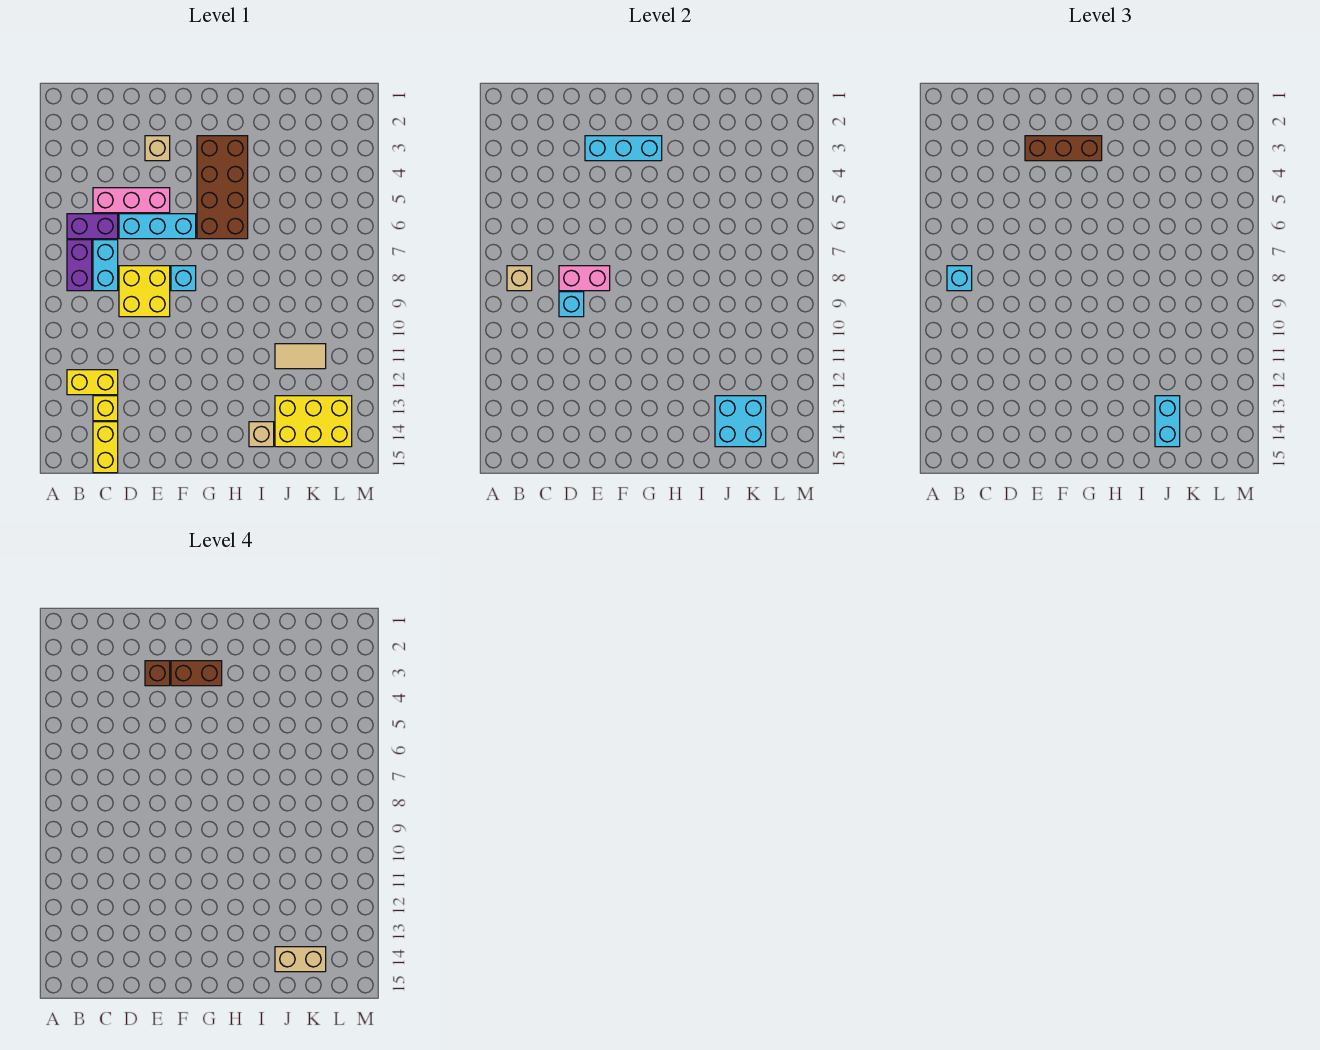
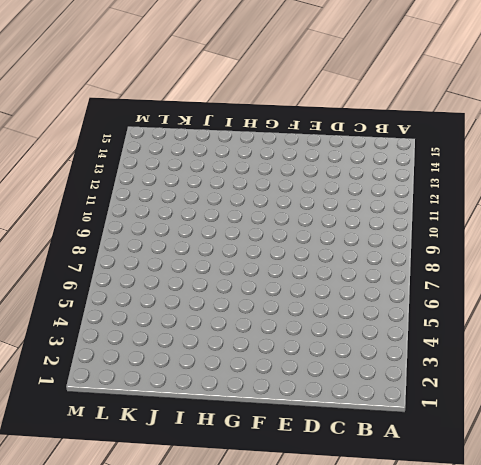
none -> purple 1x2 brick [67,214,118,239]
none -> purple 1x2 brick [67,240,92,291]
none -> yellow 1x2 brick [67,370,118,395]

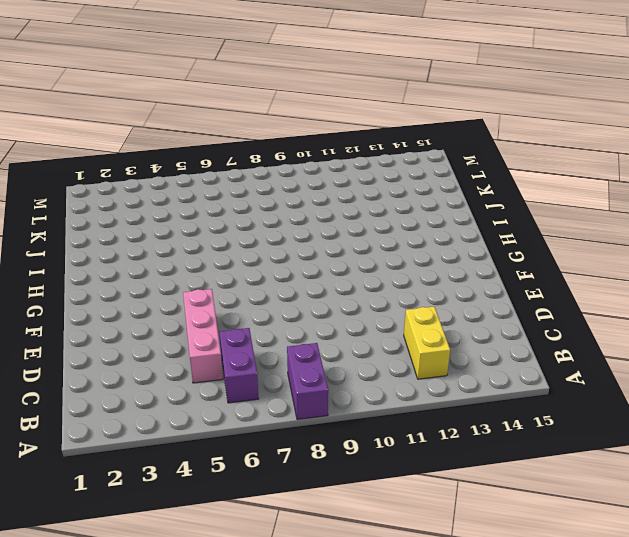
purple 1x2 brick [287,343,328,420] -> purple 1x2 brick turned to [67,240,92,291]
none -> cyan 1x2 brick [93,240,118,291]
none -> yellow 1x1 brick [93,396,118,421]
none -> yellow 1x2 brick [93,422,118,473]

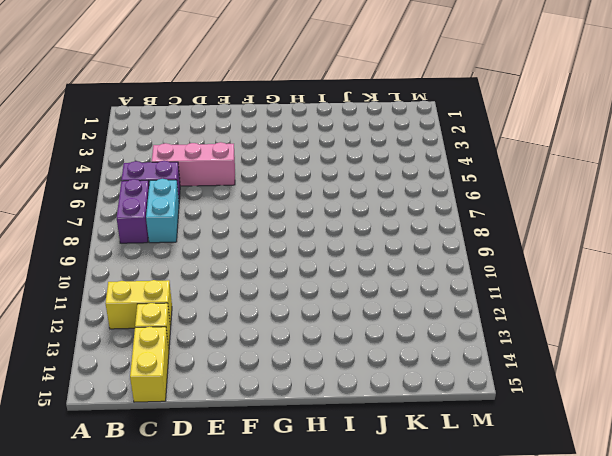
none -> cyan 1x3 brick [119,214,196,239]
none -> yellow 2x2 brick [119,266,170,317]
none -> tan 1x1 brick [145,136,170,161]

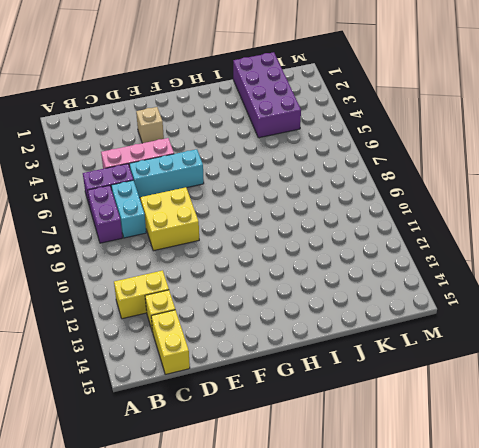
purple 2x4 brick [233,52,301,138] -> none
none -> cyan 1x1 brick [171,266,196,291]
none -> brown 2x4 brick [197,136,248,239]
none -> tan 1x1 brick [249,422,274,447]

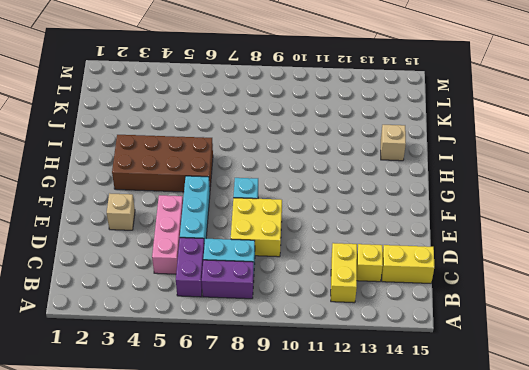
none -> tan 1x2 tile [275,344,326,369]
none -> yellow 2x3 brick [275,396,352,447]
none -> tan 1x1 brick [507,266,532,291]

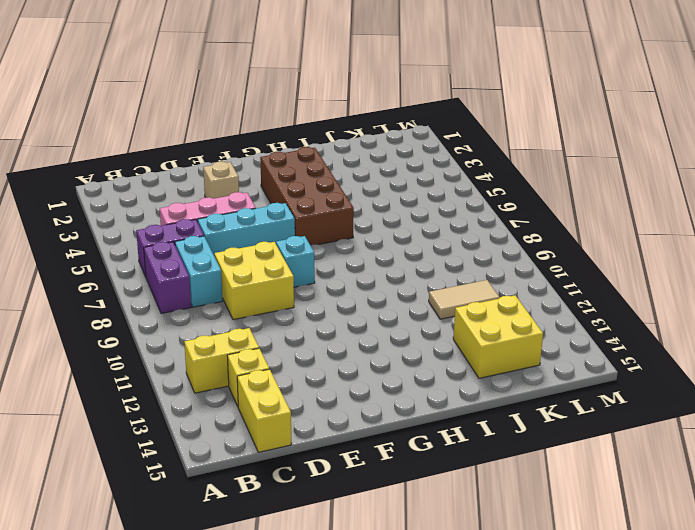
yellow 2x2 brick [453,295,543,378] -> yellow 2x3 brick [275,396,352,447]
none -> tan 1x1 brick [249,422,274,447]
none -> tan 1x1 brick [507,266,532,291]
none -> pink 1x2 brick [559,266,610,291]

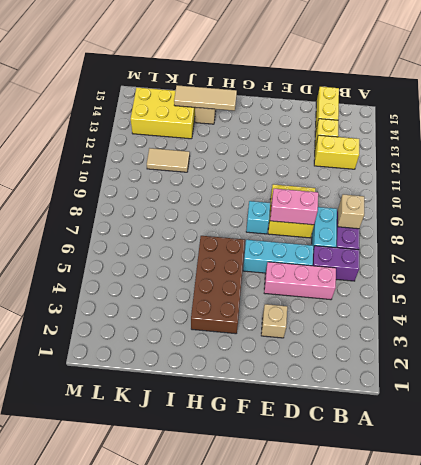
tan 1x3 tile [174,85,237,111] -> cyan 2x2 brick [715,396,766,447]
none -> cyan 1x1 brick [559,292,584,317]
none -> cyan 1x3 brick [585,136,662,161]
none -> cyan 1x1 brick [947,266,972,291]

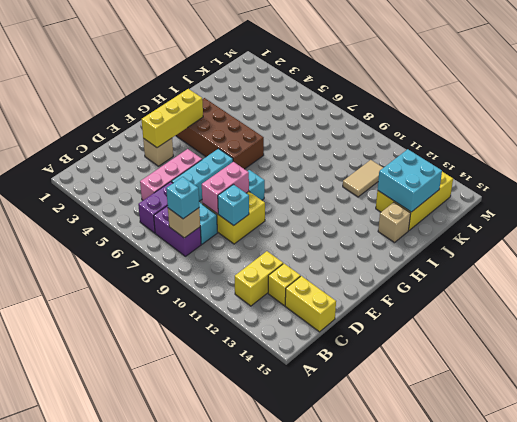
yellow 1x3 brick [142,89,203,148] -> cyan 1x3 brick [585,136,662,161]
none -> brown 1x3 brick [1025,136,1102,161]
none -> cyan 1x2 brick [1155,396,1180,447]
none -> brown 1x1 brick [145,661,170,686]

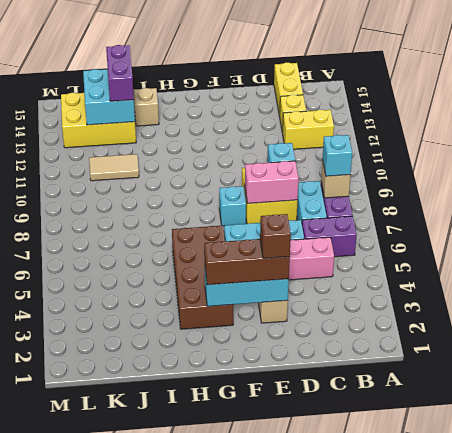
purple 1x2 brick [106,45,134,101] -> cyan 1x2 brick [1155,396,1180,447]
none -> brown 1x2 brick [171,661,222,686]
none -> tan 1x2 brick [275,947,326,972]

